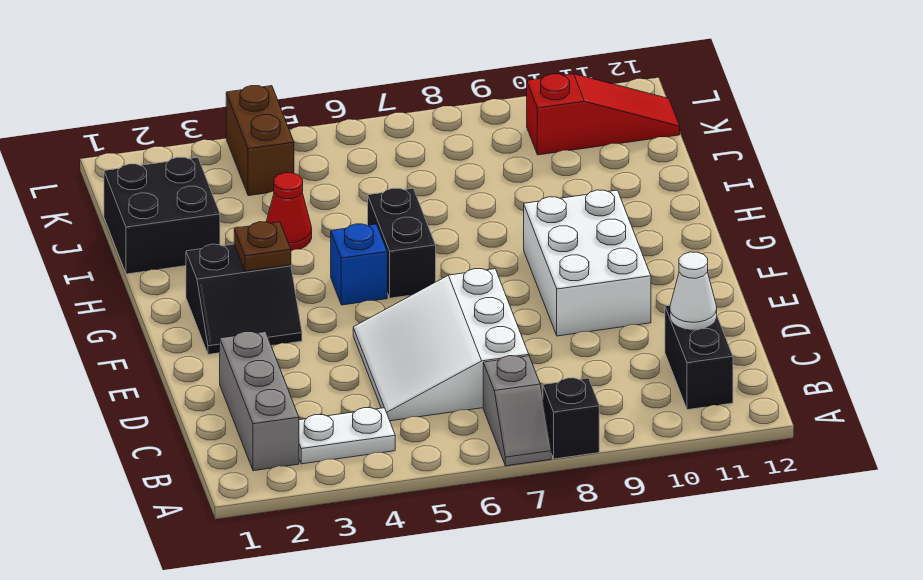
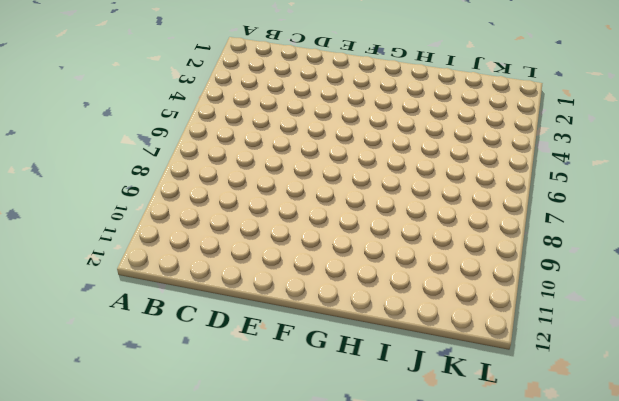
none -> grey 1x2 slope [483,356,551,466]
none -> black 1x1 brick [543,378,599,459]
none -> grey 1x3 brick [220,332,299,471]

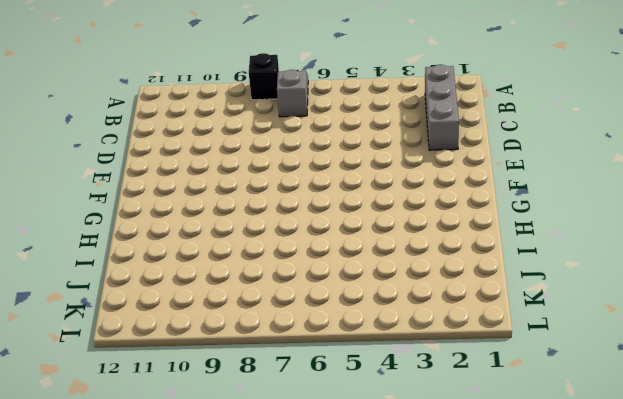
none -> white 1x2 plate [299,408,395,464]
none -> black 1x2 brick [665,305,733,410]
none -> white 3x3 slope [353,269,529,421]

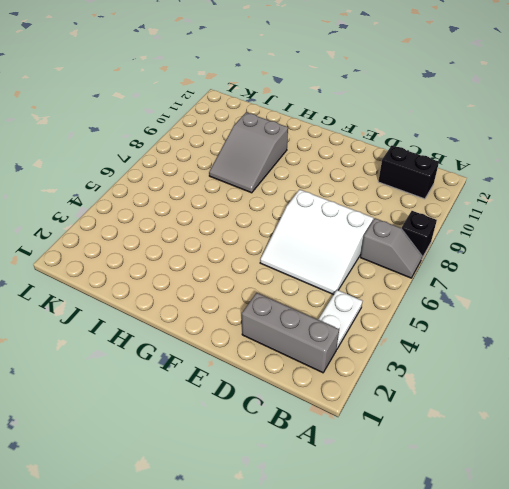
grey 2x3 slope [209,112,288,193] -> none
none -> white 2x3 brick [524,190,651,336]
none -> black 2x2 slope [186,244,302,354]
none -> blue 1x1 brick [331,224,387,305]

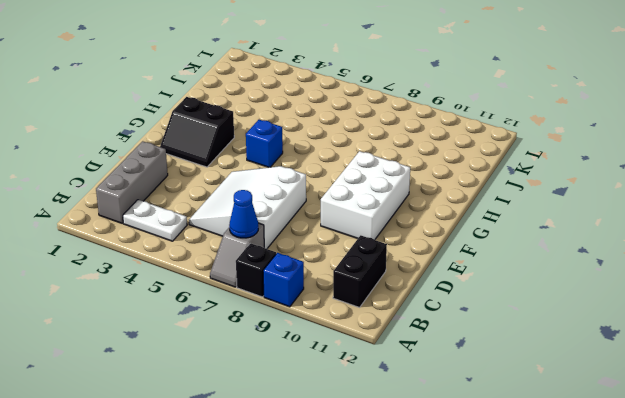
blue 1x1 brick [263,253,304,307] -> none
blue 1x1 cone [229,190,258,238] -> none
none -> black 1x2 brick [368,188,436,298]
none -> black 2x2 brick [104,157,220,274]
none -> red 1x1 cone [266,173,312,251]

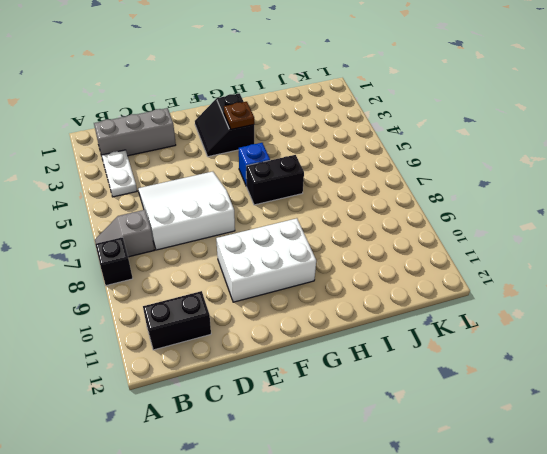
none -> black 2x2 brick [104,157,220,274]
none -> red 1x1 cone [266,173,312,251]
none -> brown 1x2 brick [226,86,294,196]

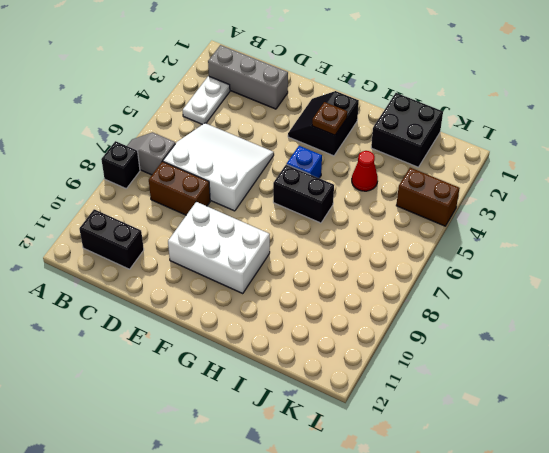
brown 1x2 brick [149,161,210,215] -> none
none -> red 1x3 slope [527,74,680,155]
none -> white 1x1 cone [670,252,717,330]

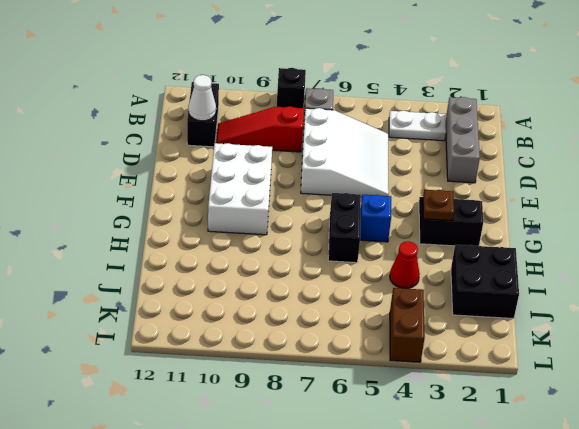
red 1x3 slope [216,106,304,152] -> red 1x3 slope moved to [527,74,680,155]

